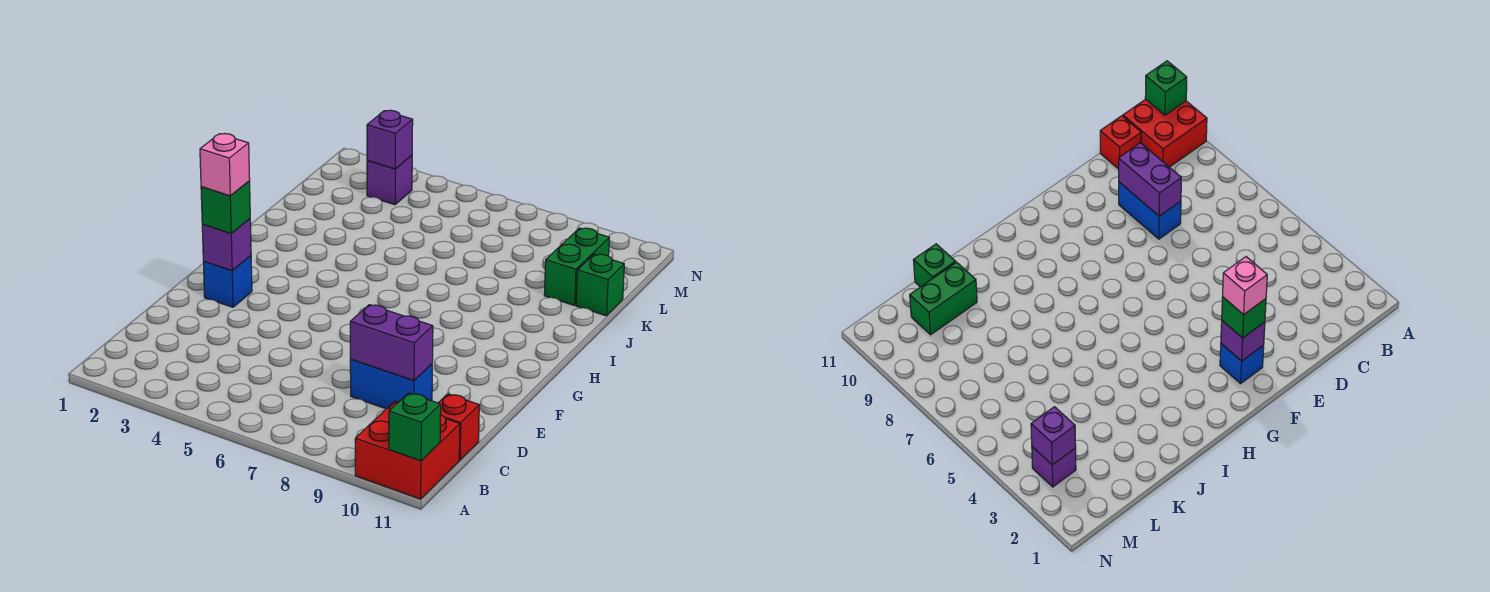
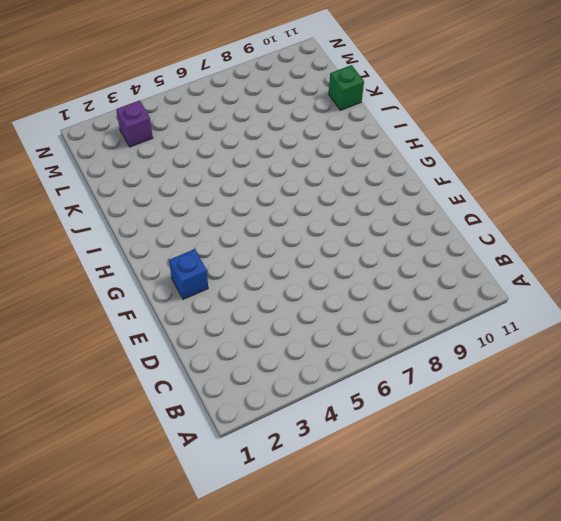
none -> red 2x2 brick [355,401,460,499]
none -> red 1x1 brick [438,394,479,460]
none -> blue 1x2 brick [350,359,432,409]

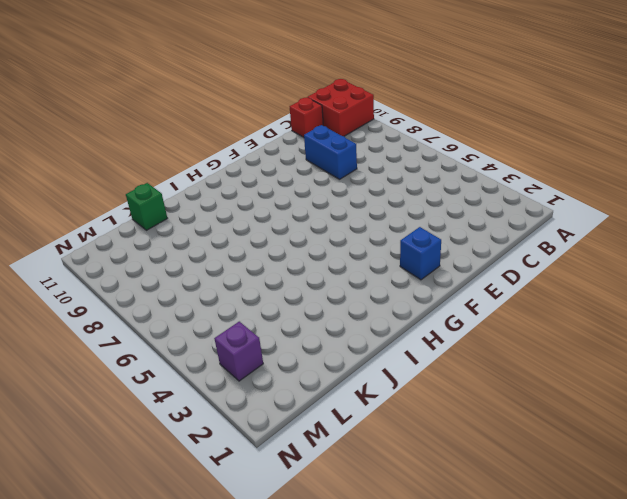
none -> green 1x2 brick [544,228,609,305]
none -> green 1x1 brick [389,393,441,461]
none -> purple 1x2 brick [350,305,433,381]

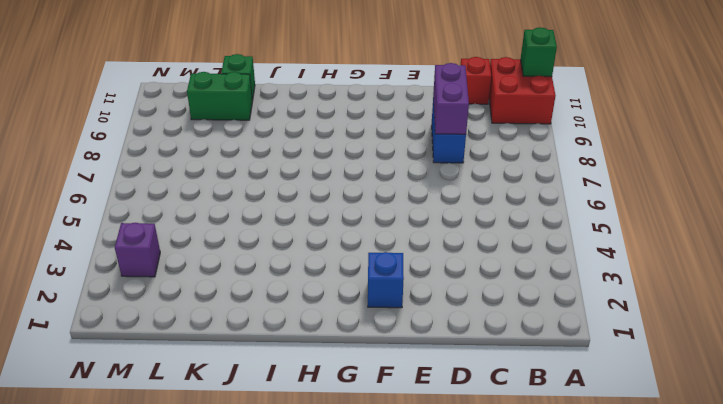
none -> purple 1x1 brick [202,219,251,271]
none -> purple 1x1 brick [367,110,413,169]
none -> green 1x1 brick [201,181,250,234]

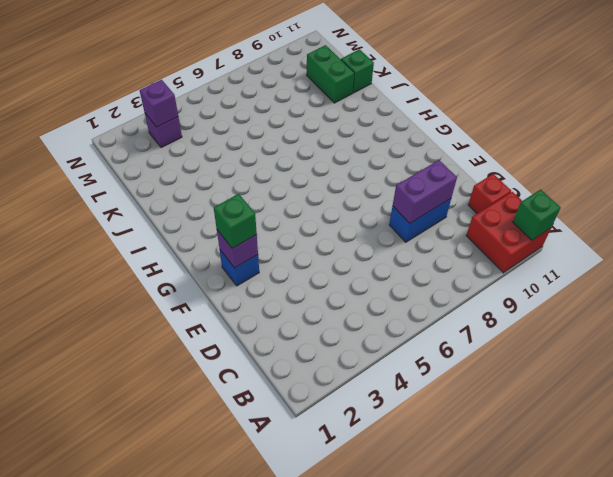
none -> pink 1x1 brick [200,134,250,196]

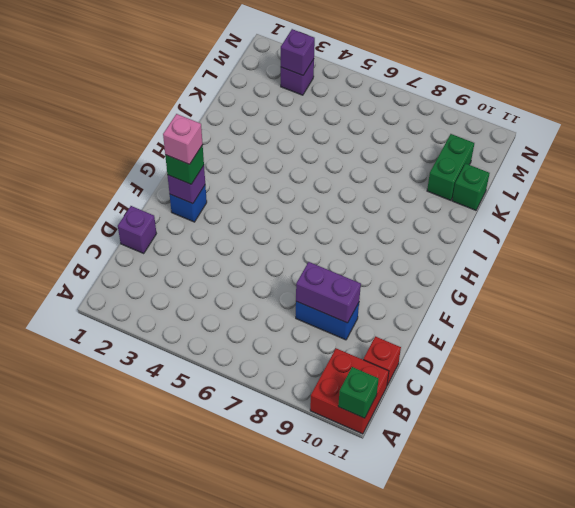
purple 1x1 brick [118,206,156,253] -> none

